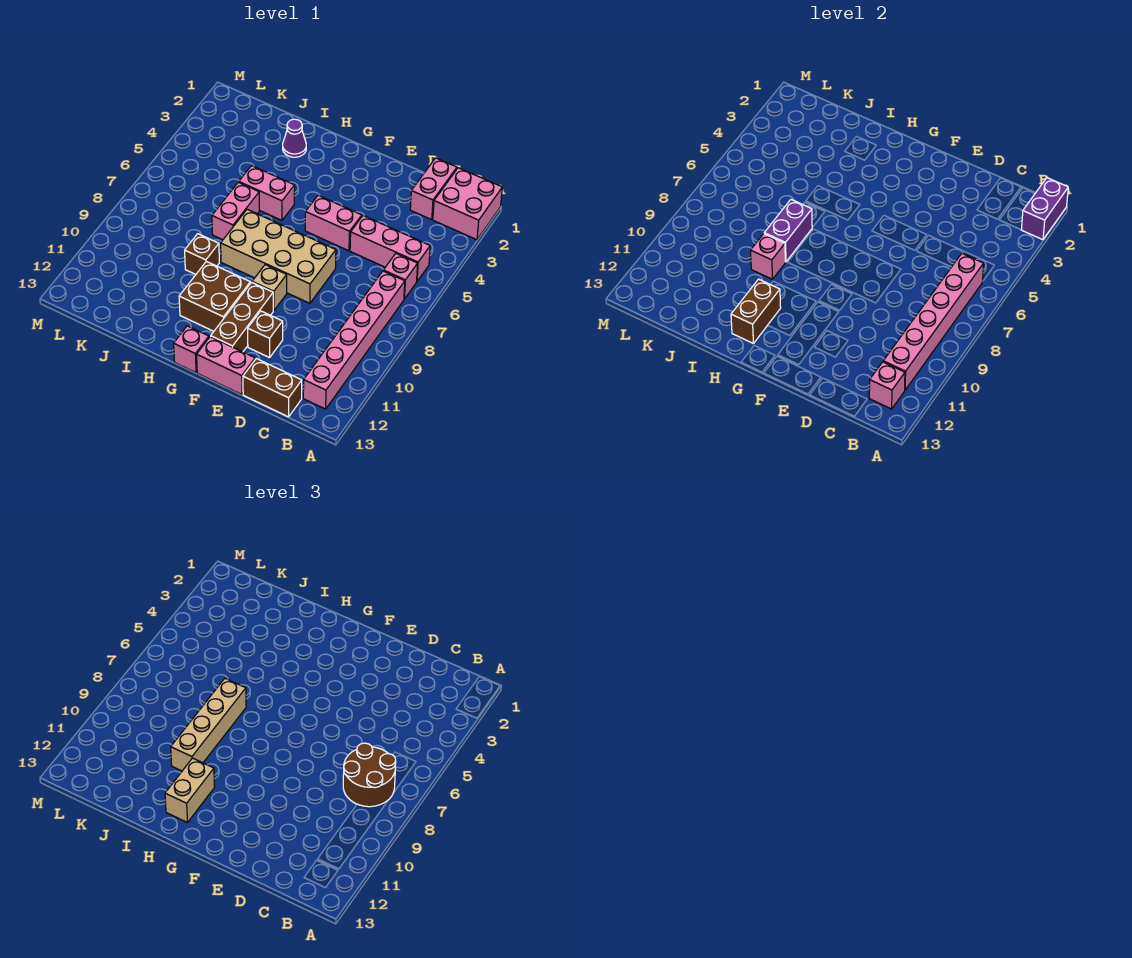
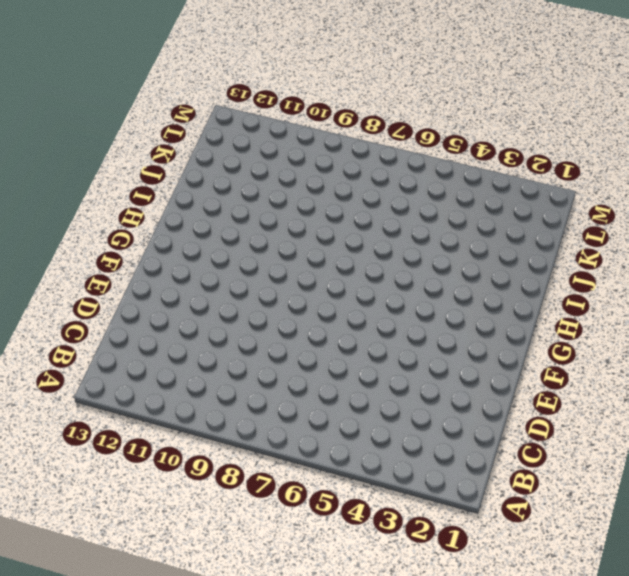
none -> pink 2x2 brick [433,168,502,240]
none -> pink 1x3 brick [350,216,430,281]
none -> pink 1x1 brick [383,254,418,299]

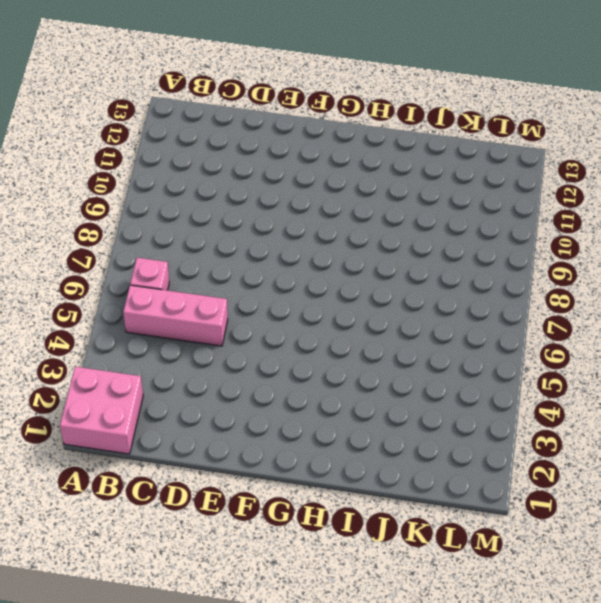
none -> pink 1x6 brick [303,271,405,409]
none -> pink 1x2 brick [410,158,457,220]
none -> brown 1x2 brick [243,359,302,417]

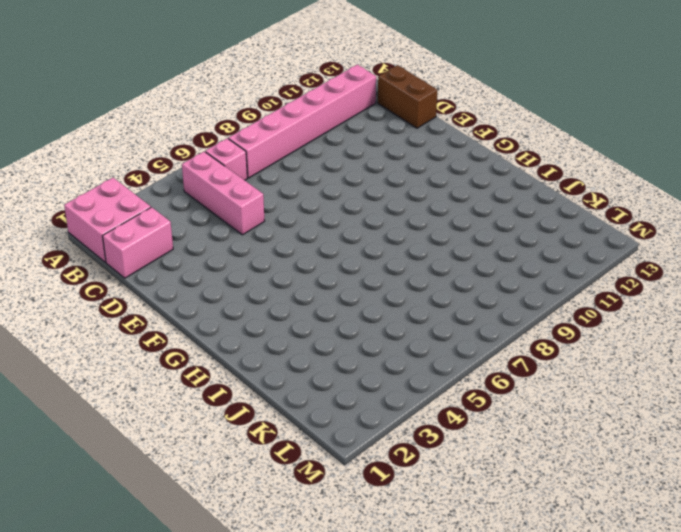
none -> pink 1x2 brick [305,196,362,251]
none -> tan 2x4 brick [221,209,336,303]
none -> brown 1x1 brick [248,311,283,358]

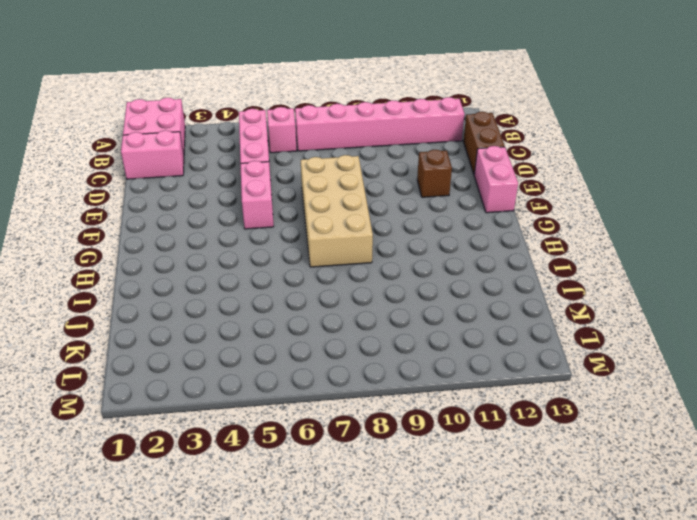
none -> tan 1x1 brick [252,265,287,311]
none -> brown 1x3 brick [211,282,273,352]
none -> brown 2x2 brick [179,261,250,331]

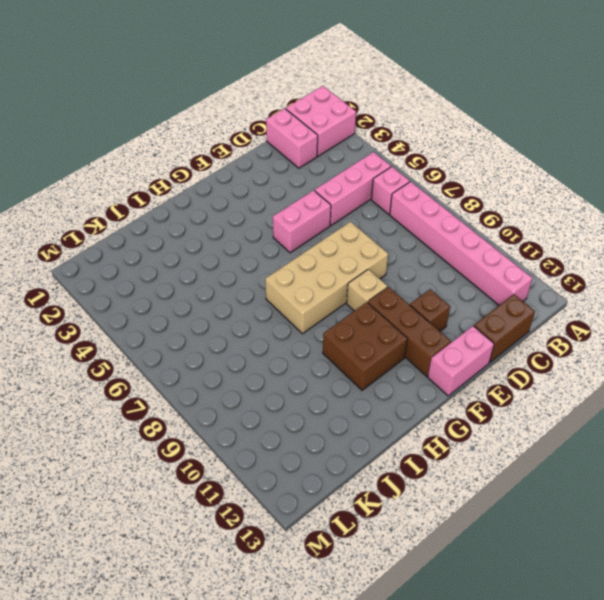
none -> pink 1x1 brick [174,326,209,373]
none -> pink 1x2 brick [239,166,295,220]
none -> purple 1x1 cone [283,119,306,157]

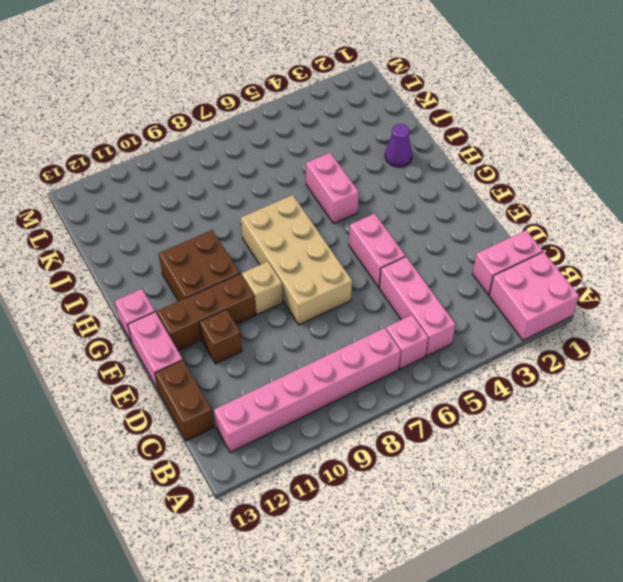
none -> pink 1x2 brick [212,182,259,240]
none -> brown 1x1 brick [185,234,219,274]
none -> purple 1x2 brick [1021,178,1068,240]

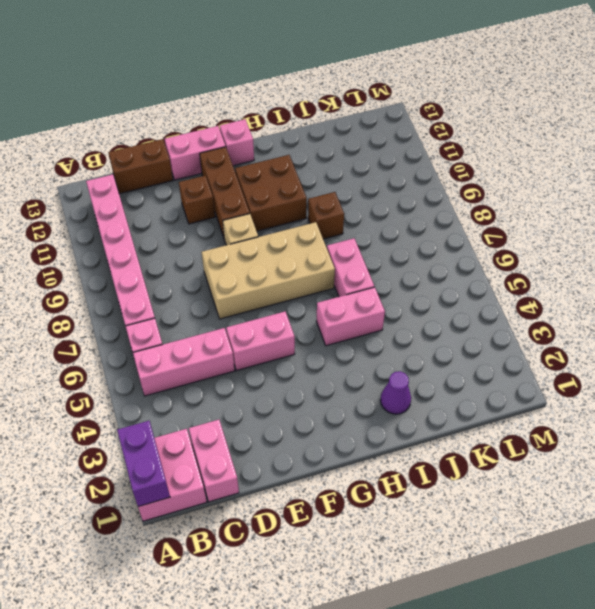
none -> pink 1x6 brick [883,254,984,390]
none -> pink 1x1 brick [869,362,905,409]
none -> brown 1x2 brick [731,279,781,343]

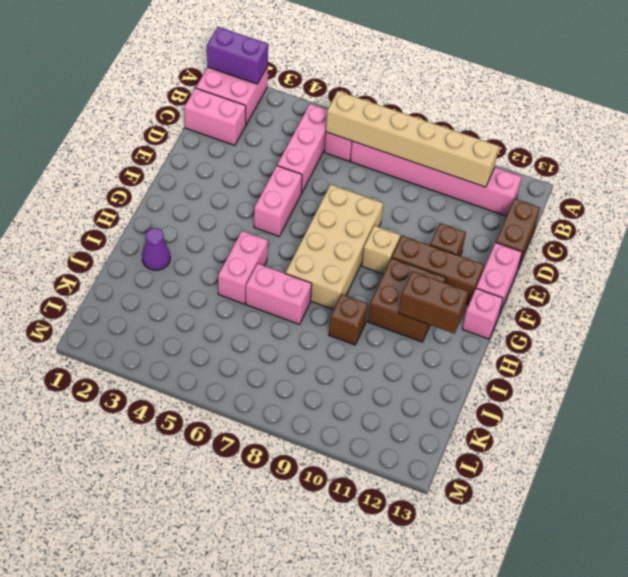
tan 1x6 brick [326,91,499,187] -> pink 1x6 brick [883,254,984,390]
none -> pink 1x1 brick [869,362,905,409]
none -> purple 1x2 brick [764,200,812,262]
none -> pink 1x1 brick [751,234,785,279]

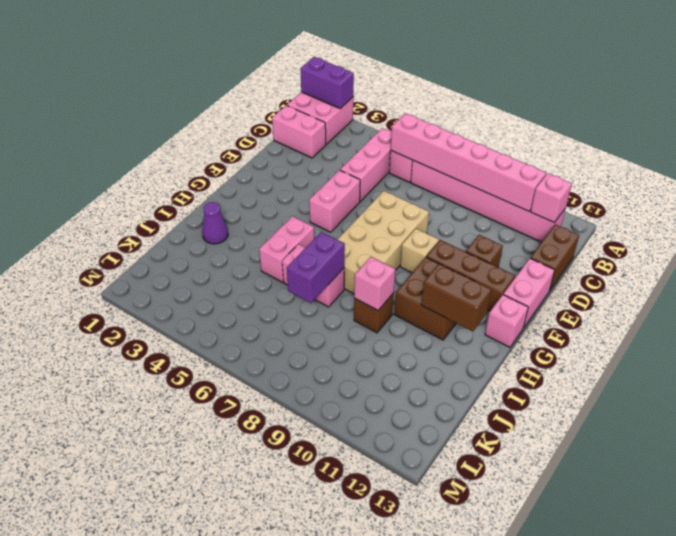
purple 1x2 brick [287,232,345,303] -> purple 1x2 brick turned to [764,200,812,262]
none -> brown 2x2 round brick [343,743,396,807]
none -> tan 1x2 brick [165,758,215,822]
none -> tan 1x4 brick [171,679,246,771]

